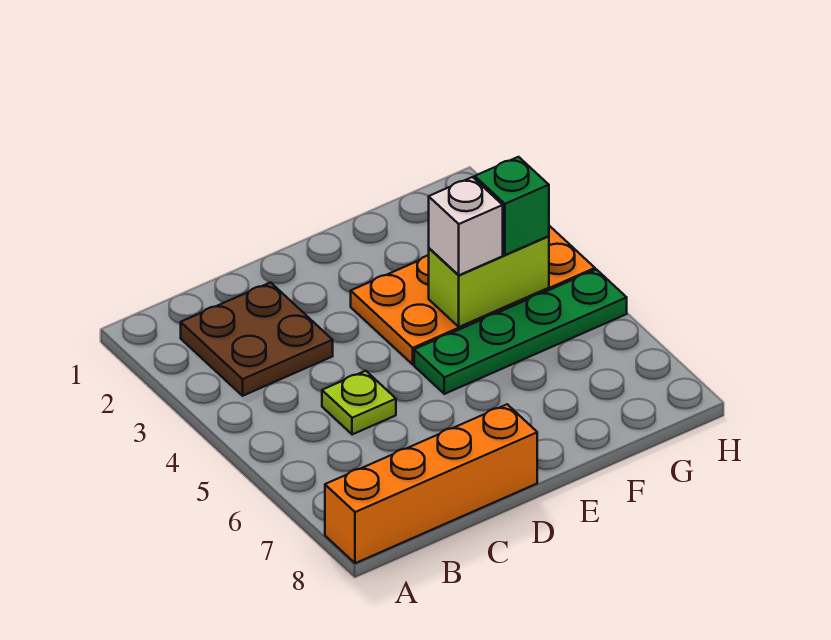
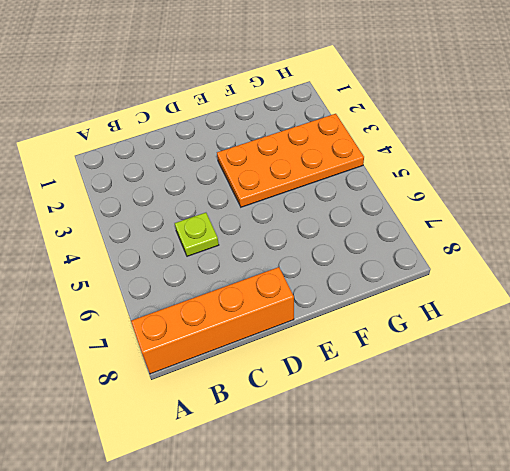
none -> brown 2x2 plate [181,282,333,396]
none -> green 1x4 plate [414,269,627,394]

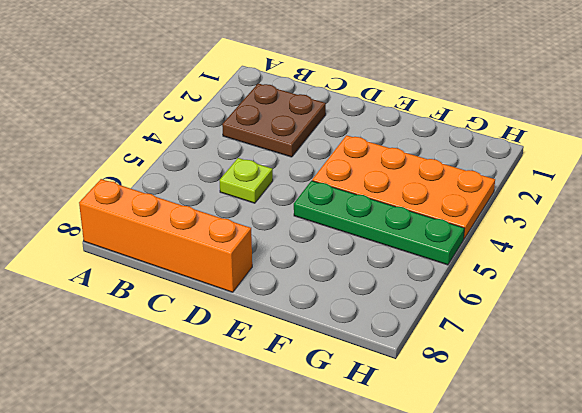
none -> lime 1x2 brick [429,236,549,327]
none -> white 1x1 brick [429,177,503,275]

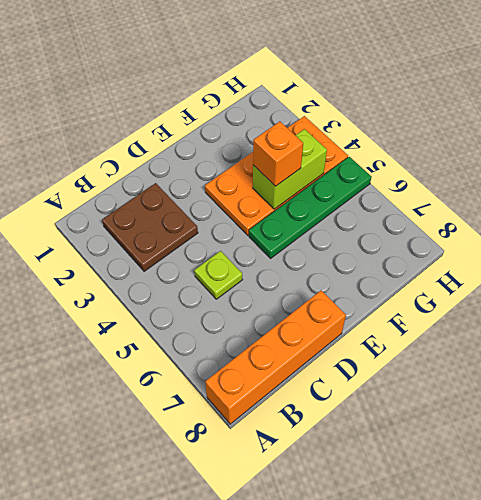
orange 1x1 brick [253,122,303,186] -> white 1x1 brick [429,177,503,275]
none -> green 1x1 brick [475,157,549,255]

